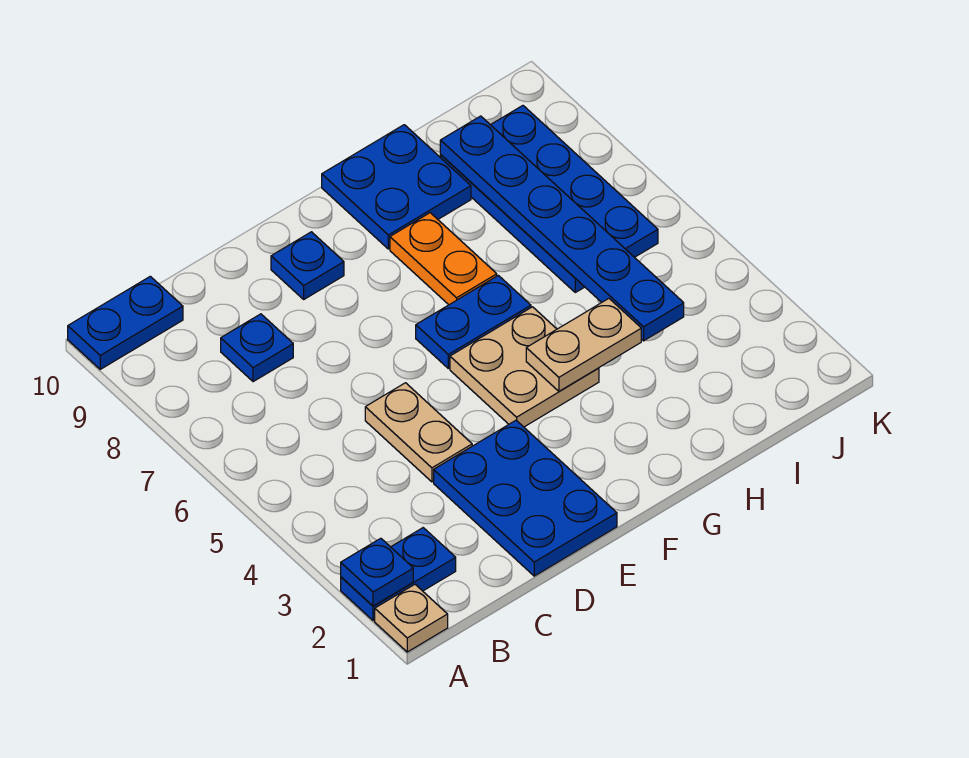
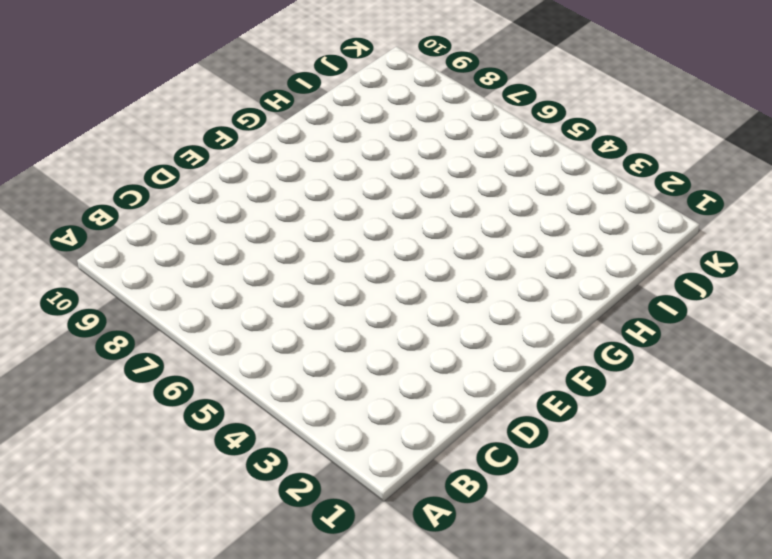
none -> tan 1x1 plate [375,584,448,652]
none -> blue 1x2 plate [341,528,456,621]
none -> blue 1x2 plate [68,276,183,369]

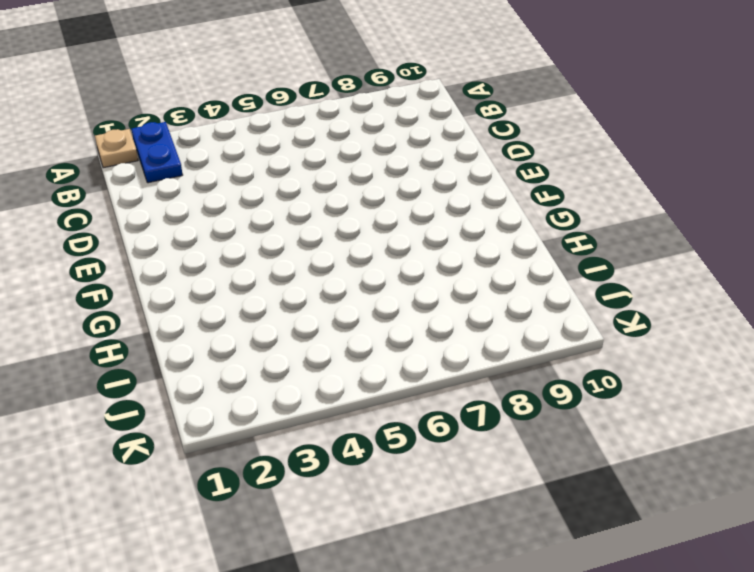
none -> blue 1x2 plate [68,276,183,369]
none -> blue 1x1 plate [221,314,293,382]
none -> blue 2x3 plate [434,420,617,576]

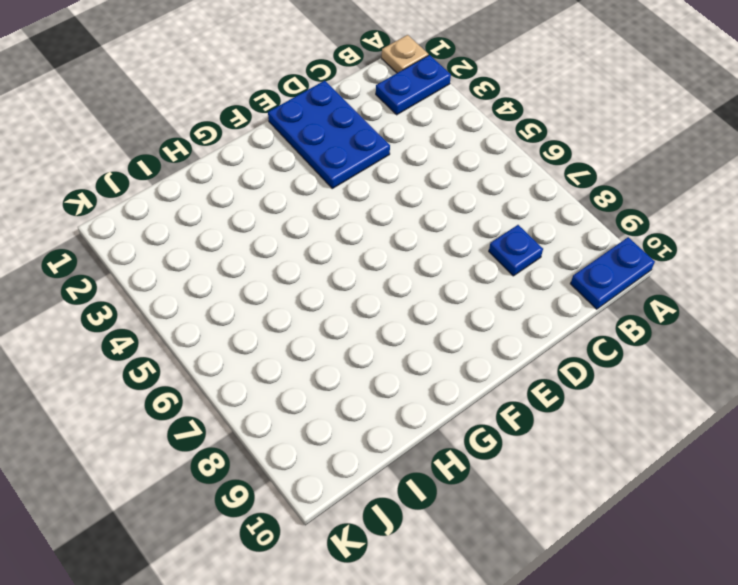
none -> tan 1x2 plate [365,383,472,482]
none -> blue 1x1 plate [271,232,344,299]
none -> tan 2x2 plate [450,307,599,427]

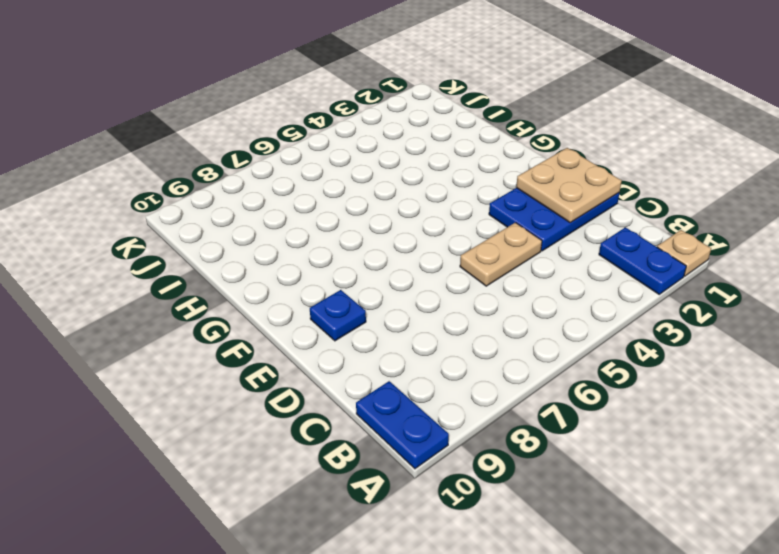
tan 2x2 plate [516,148,622,223] -> tan 2x2 plate moved to [450,307,599,427]
none -> blue 1x1 plate [221,314,293,382]
none -> blue 1x2 plate [416,275,531,368]
none -> orange 1x2 plate [390,213,497,305]

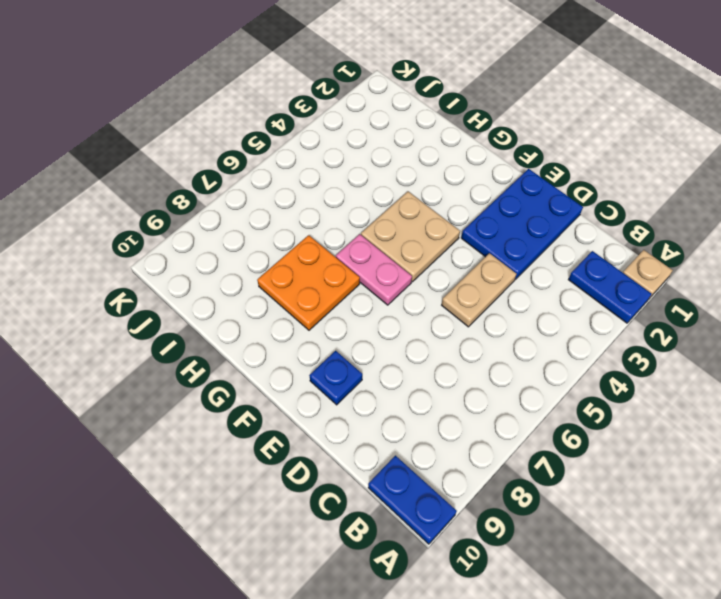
pink 1x2 plate [336,234,412,305] -> blue 1x2 plate [416,275,531,368]
orange 2x2 plate [257,235,360,330] -> orange 1x2 plate [390,213,497,305]
none -> blue 1x1 plate [221,314,293,382]
none -> blue 2x2 plate [322,125,471,249]
none -> blue 2x4 plate [440,106,658,292]

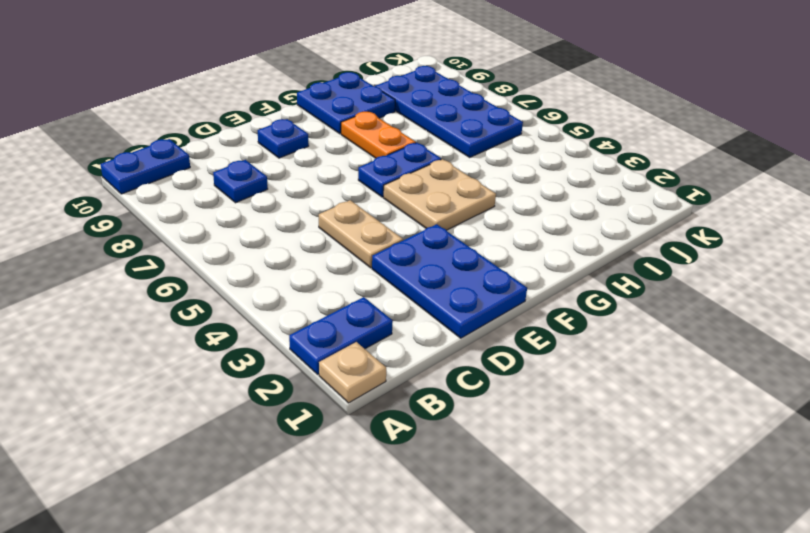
none -> blue 1x1 plate [341,538,413,606]
none -> tan 1x2 plate [526,299,641,391]
none -> blue 1x6 plate [440,116,684,341]

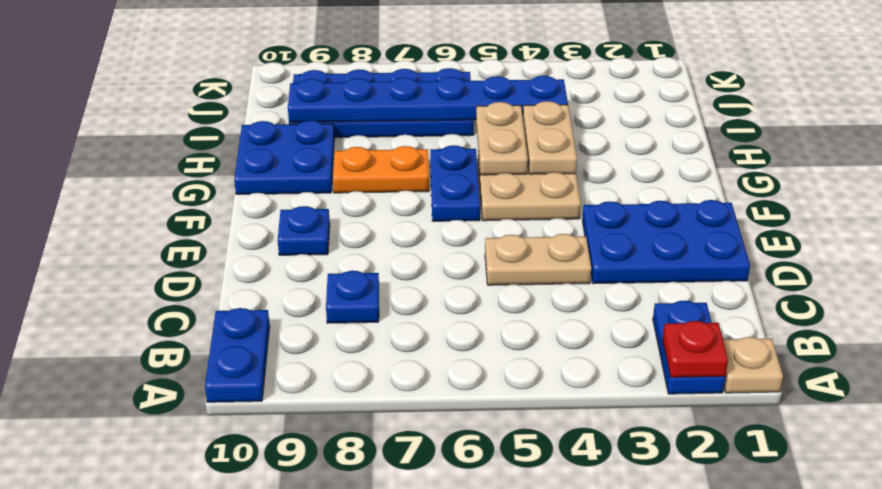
red 1x1 plate [663,321,728,377] -> blue 1x1 plate [341,538,413,606]
tan 1x2 plate [476,102,528,175] -> none

